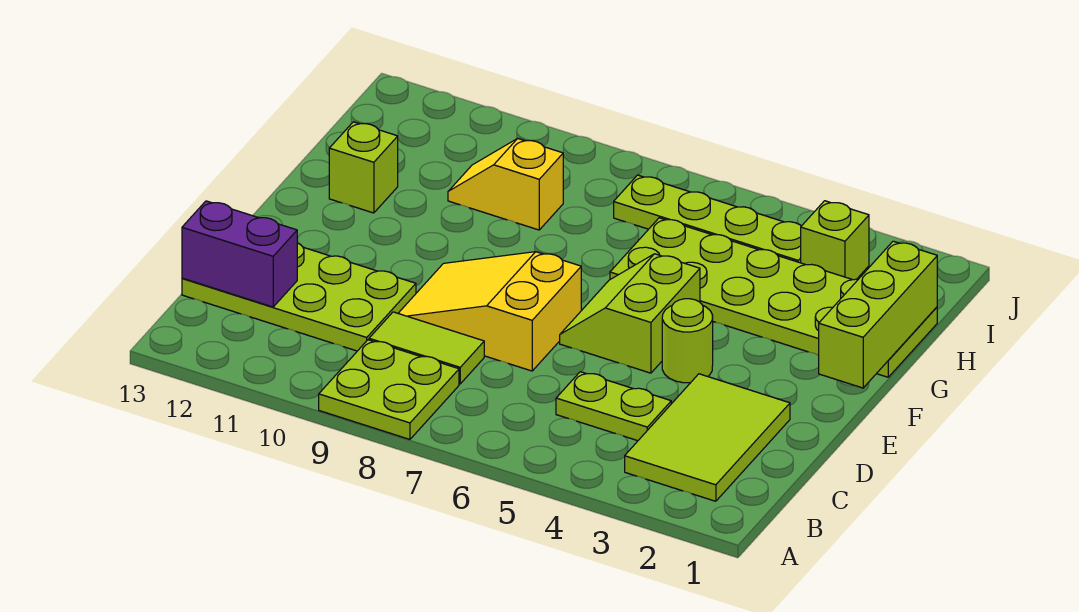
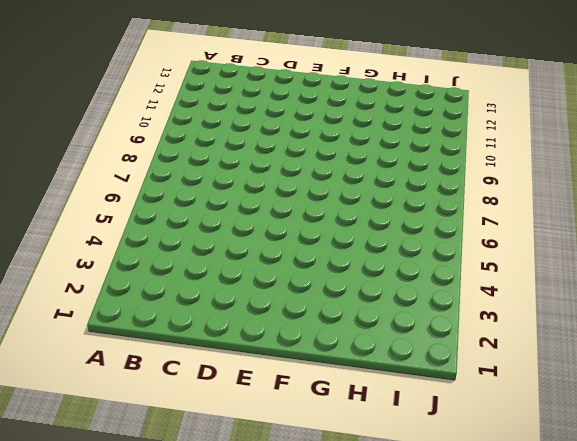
none -> lime 2x2 plate [319,340,459,439]
none -> lime 2x3 tile [625,374,790,501]
none -> lime 1x2 plate [556,372,671,441]

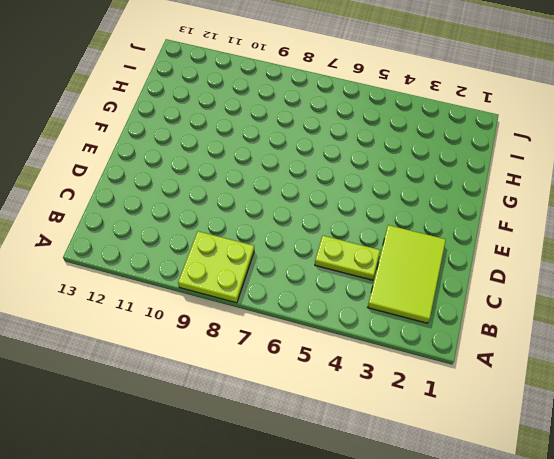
none -> lime 1x2 tile [369,312,484,384]
none -> lime 2x4 plate [182,243,416,351]
none -> yellow 2x3 slope [398,252,581,371]

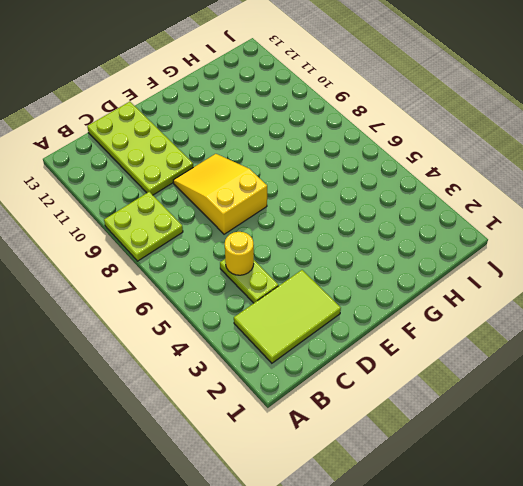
yellow 1x1 round brick [225,232,254,275] -> none
none -> lime 1x2 tile [369,312,484,384]
none -> lime 1x1 round brick [662,299,713,383]
none -> lime 2x2 slope [560,254,700,373]

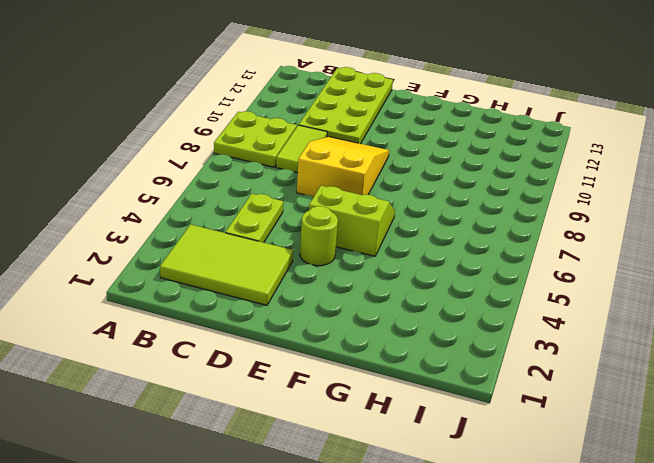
none -> lime 2x6 plate [610,218,937,377]
none -> lime 1x1 brick [329,122,398,213]
none -> yellow 1x2 slope [448,139,563,230]

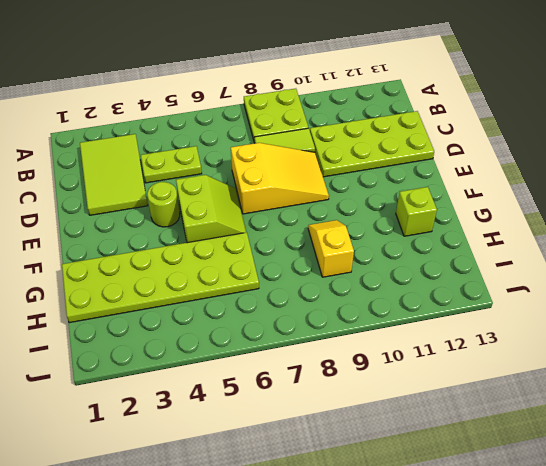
yellow 1x2 slope [308,220,354,277] -> yellow 1x2 slope turned to [448,139,563,230]
none -> lime 1x1 brick [801,201,869,280]
none -> lime 1x4 plate [614,175,801,263]
none -> purple 1x2 brick [182,201,297,307]

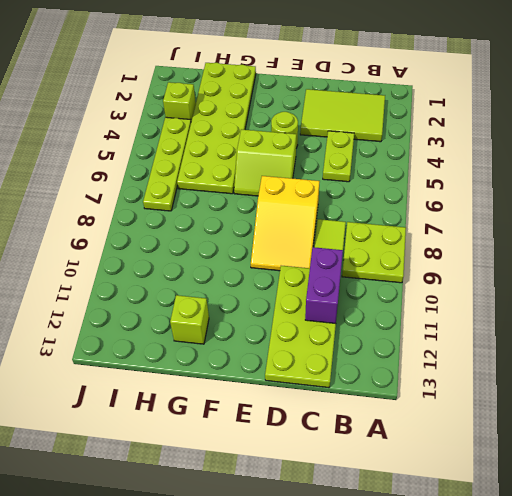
purple 1x2 brick [305,247,343,323] -> purple 1x2 brick moved to [182,201,297,307]
none -> yellow 1x2 slope [448,139,563,230]
none -> lime 1x3 brick [818,241,937,388]

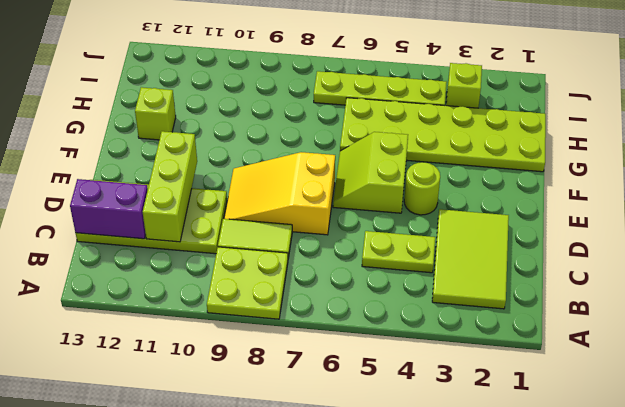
lime 1x3 brick [143,131,197,242] -> lime 1x3 brick moved to [818,241,937,388]
none -> yellow 1x2 slope [448,139,563,230]

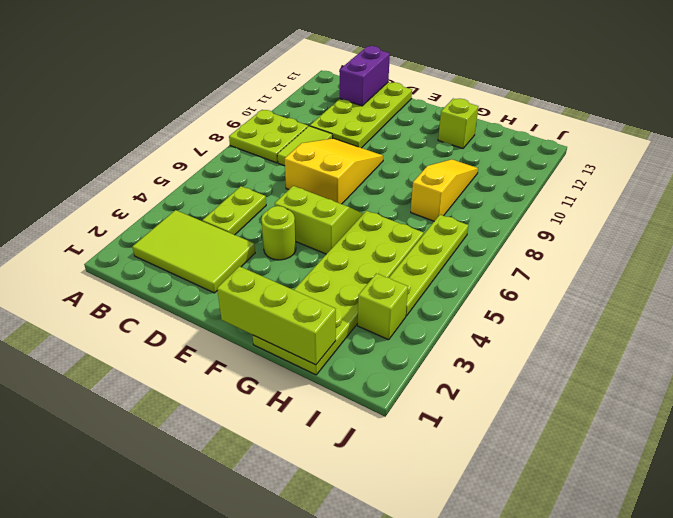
yellow 1x3 slope [411,159,478,221] -> yellow 1x2 slope [448,139,563,230]

